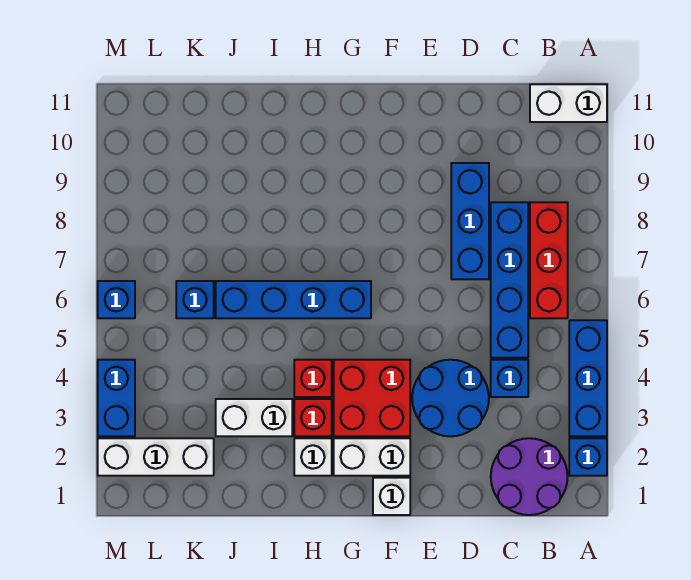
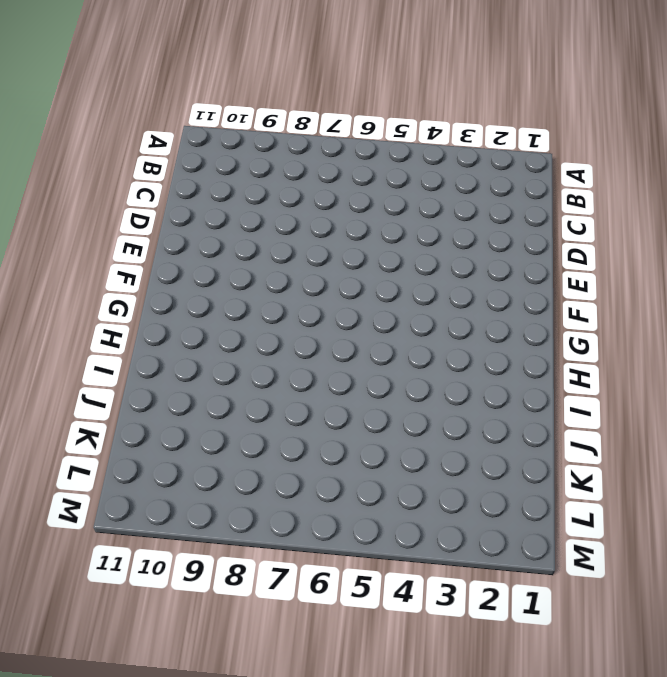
none -> blue 1x1 brick [569,438,607,476]
none -> blue 1x3 brick [569,320,607,436]
none -> white 1x2 brick [530,84,607,122]

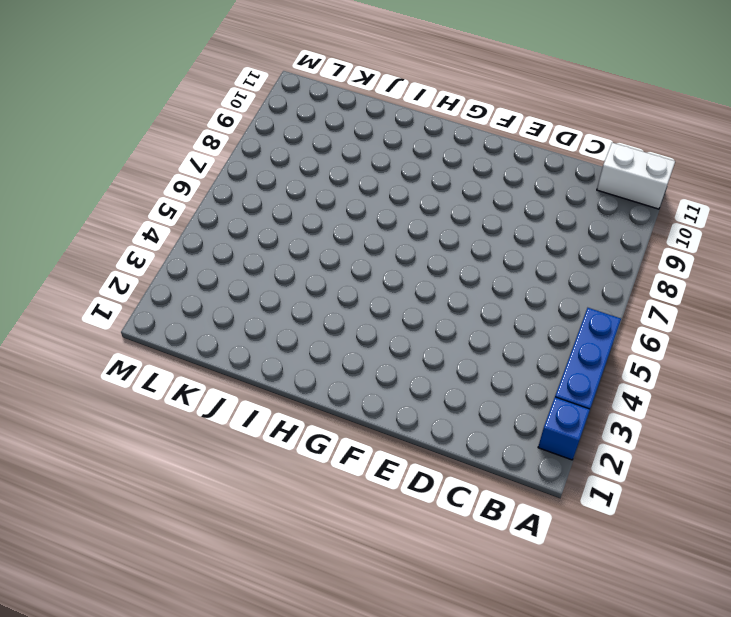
none -> purple 2x2 round brick [491,438,568,515]
none -> red 1x3 brick [530,202,568,318]
none -> blue 1x1 brick [491,360,528,397]

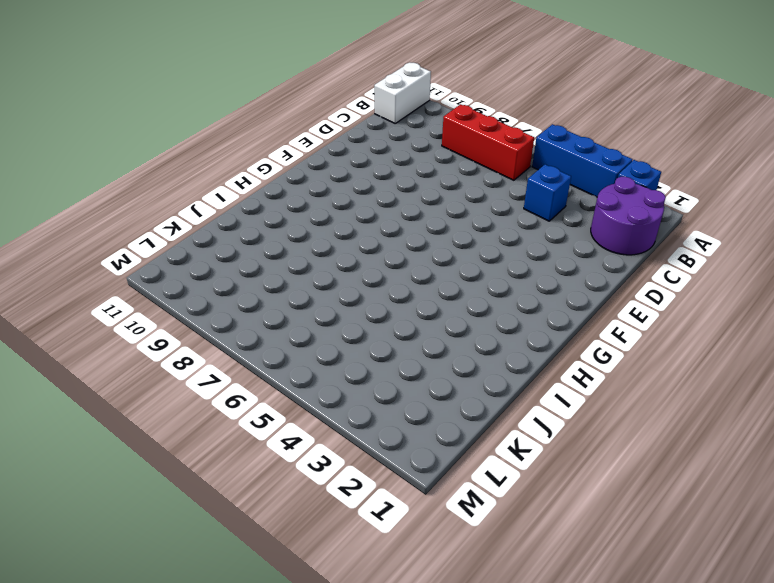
none -> blue 1x4 brick [491,202,528,358]
none -> blue 2x2 round brick [412,360,489,436]
none -> blue 1x3 brick [451,163,489,279]

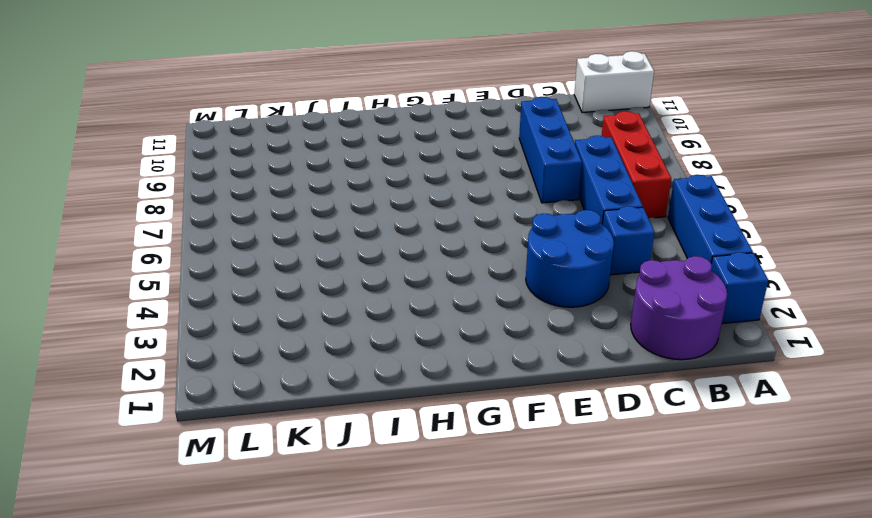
blue 1x3 brick [575,136,643,224] -> blue 1x4 brick [491,202,528,358]
none -> white 1x1 brick [373,478,410,515]
none -> white 1x2 brick [334,438,410,476]
none -> red 2x2 brick [334,360,410,436]

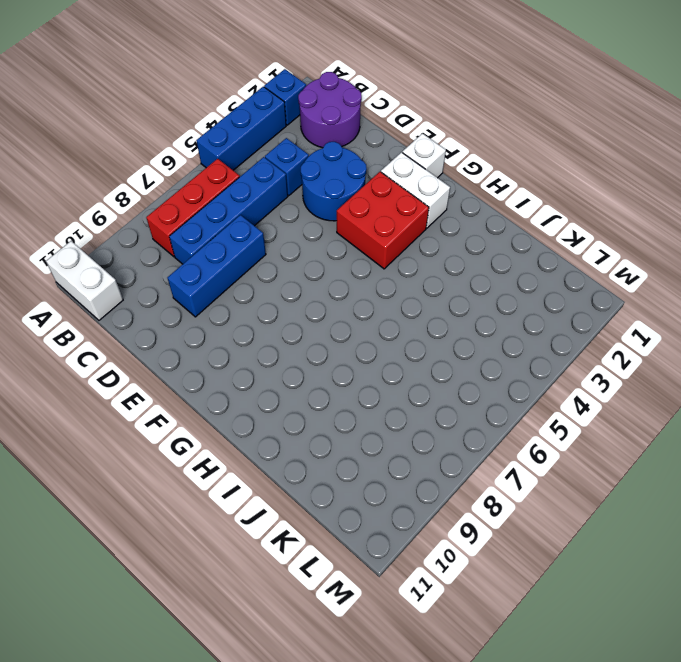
none -> blue 1x4 brick [216,281,371,318]
none -> white 1x1 brick [294,438,332,476]
none -> red 1x1 brick [294,399,332,436]

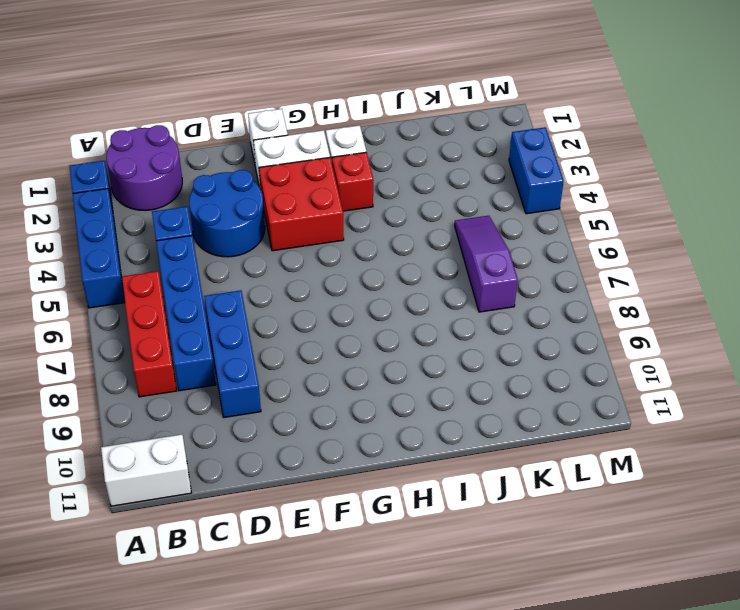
purple 1x3 slope [455,216,518,312] -> blue 1x1 brick [176,281,214,318]
none -> blue 1x4 brick [216,281,371,318]
none -> red 1x1 brick [294,360,332,397]
none -> white 1x2 brick [216,399,292,436]

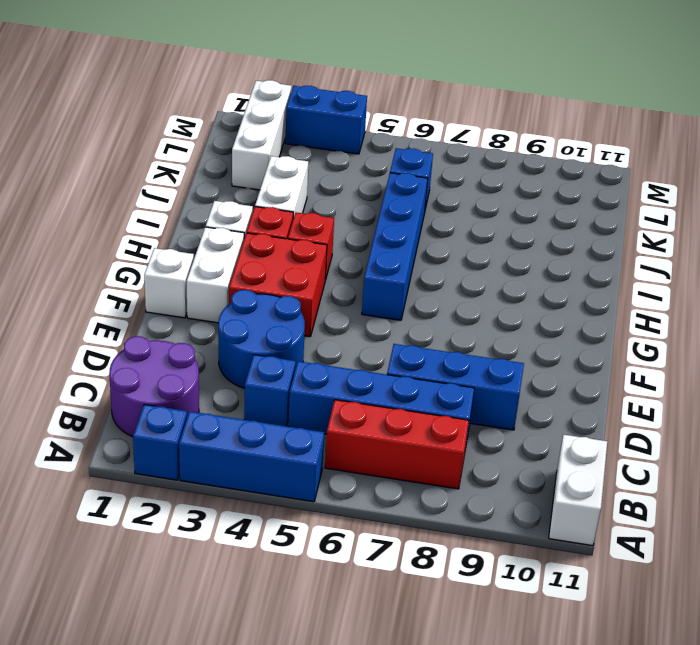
none -> blue 1x1 brick [98,281,135,318]

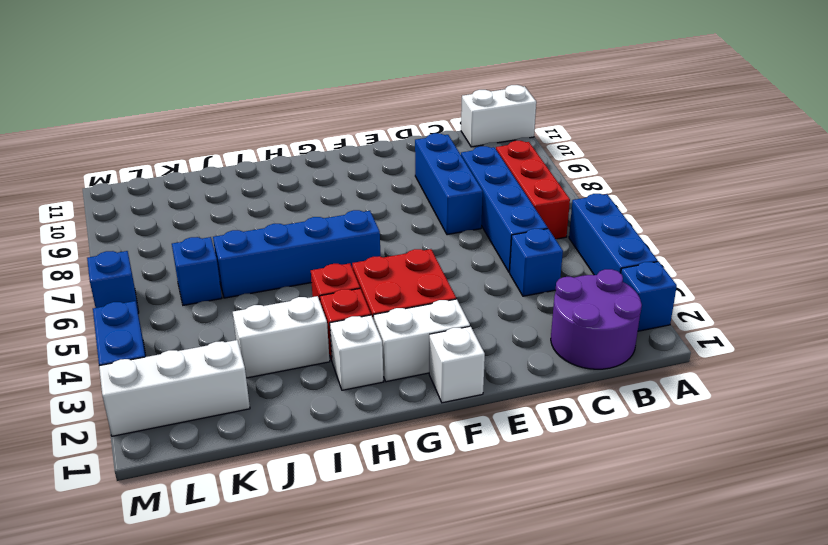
none -> blue 2x2 round brick [412,360,489,436]

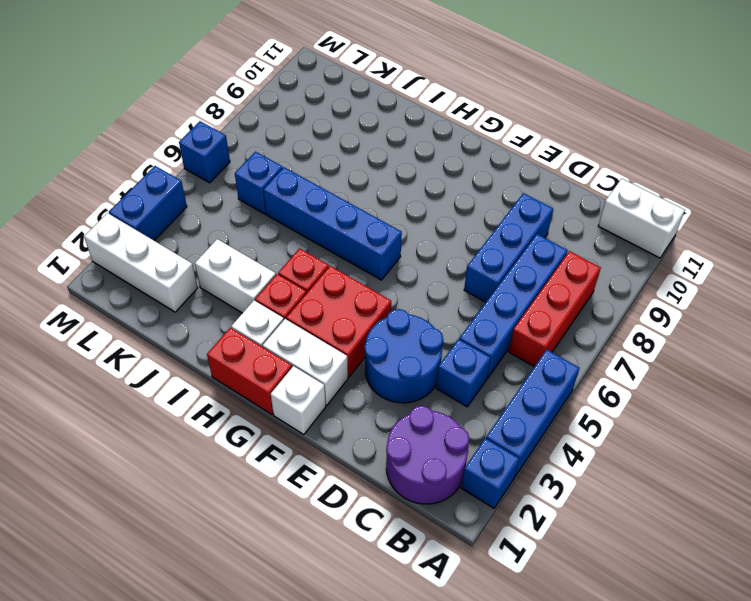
red 1x2 brick [207,328,292,414] -> none

